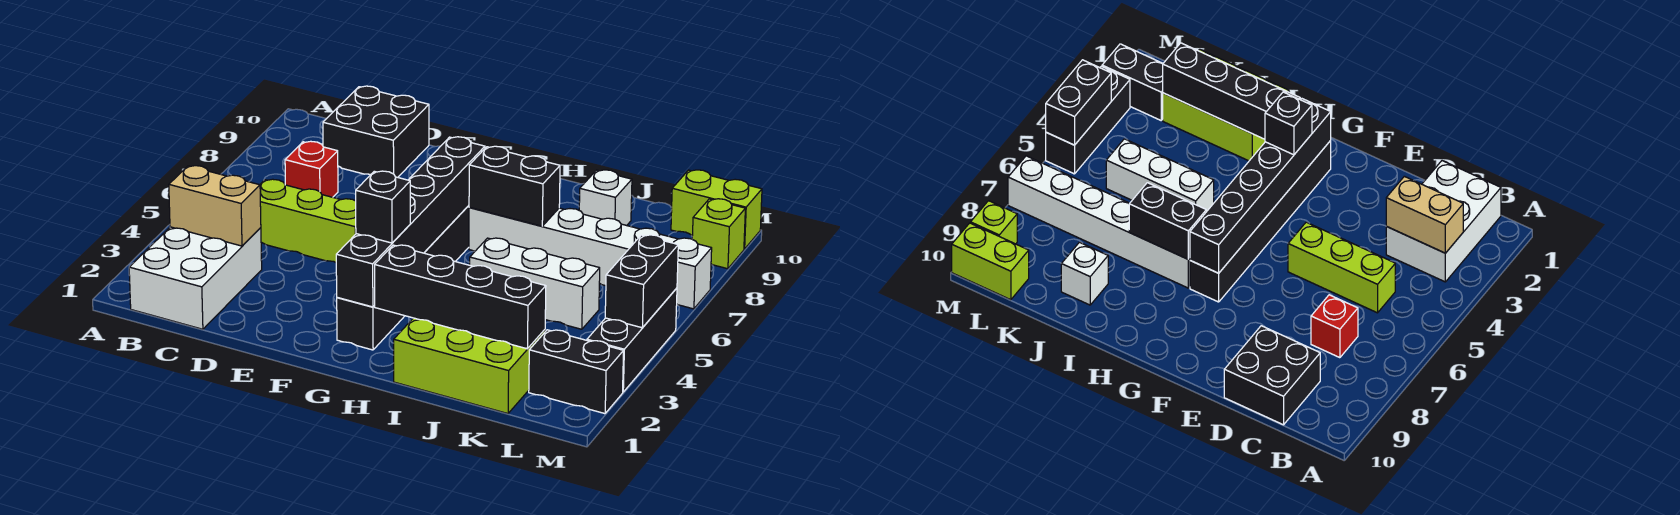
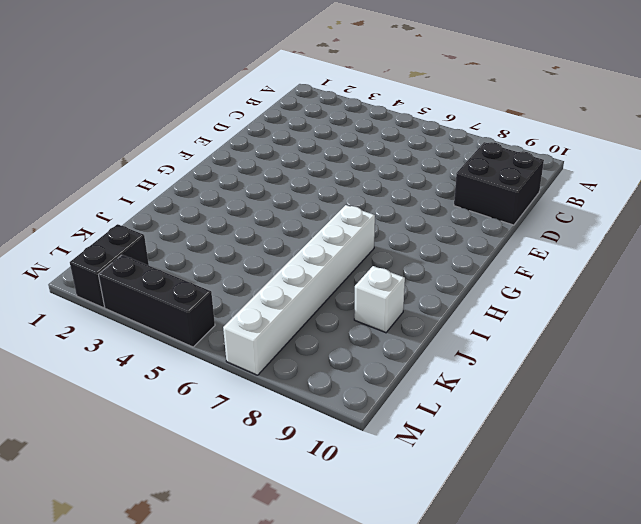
none -> white 2x3 brick [129,227,262,329]
none -> lime 1x3 brick [260,179,356,262]
none -> red 1x1 brick [285,141,338,197]

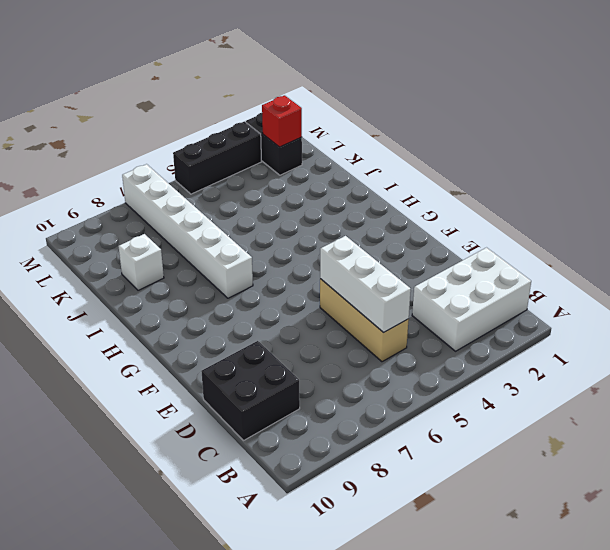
tan 1x3 brick [320,279,409,362] -> lime 1x3 brick [260,179,356,262]
white 1x3 brick [320,236,411,333] -> white 1x3 brick moved to [470,238,600,329]
red 1x1 brick [262,95,302,147] -> red 1x1 brick moved to [285,141,338,197]
none -> black 1x6 brick [337,206,469,350]
none -> lime 2x3 brick [394,318,545,414]
none -> lime 1x2 brick [671,170,762,249]

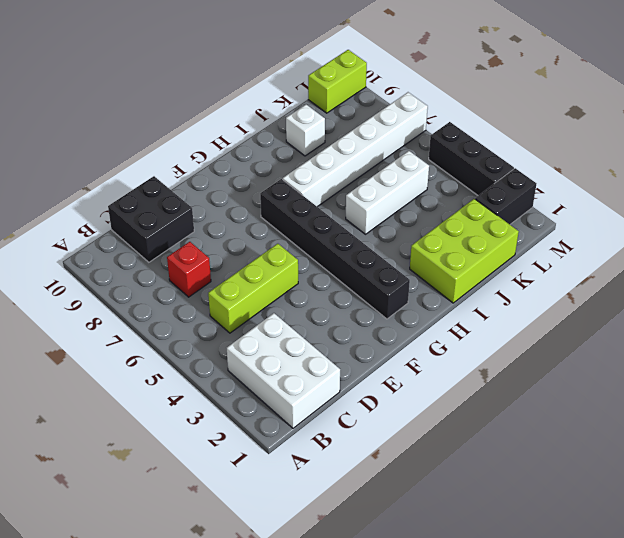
none -> lime 1x1 brick [692,199,745,269]
none -> tan 1x2 brick [169,166,261,246]
none -> black 1x6 brick [336,137,485,307]

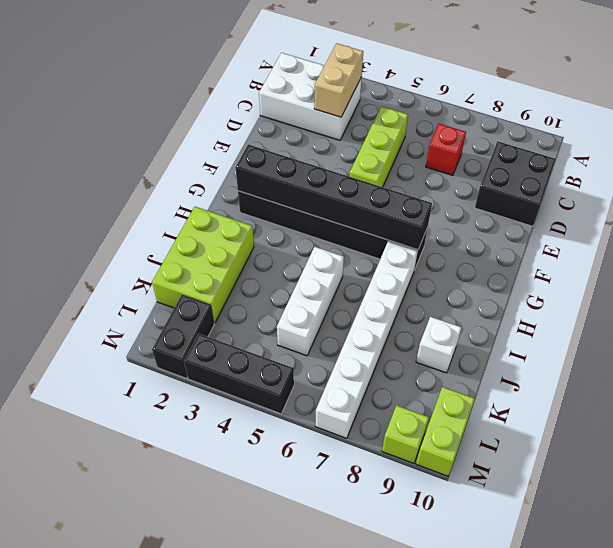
none -> black 1x4 brick [374,245,546,349]
none -> black 1x2 brick [469,146,560,226]
none -> black 1x2 brick [605,235,678,328]

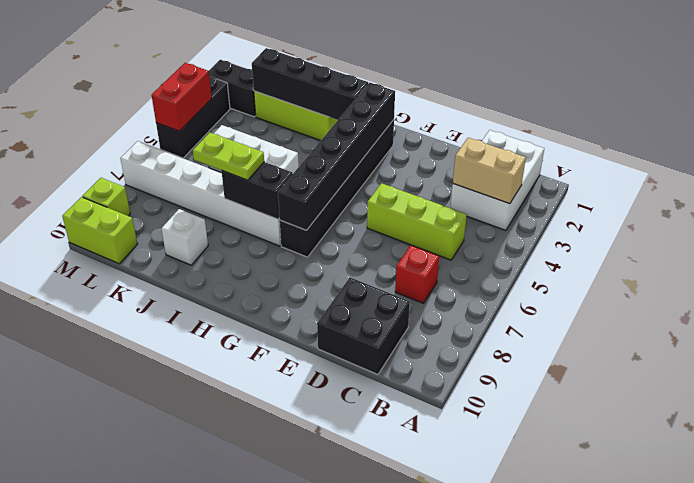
lime 1x2 plate [193,133,264,180] -> none
red 1x2 brick [152,63,212,131] -> black 1x2 brick [605,235,678,328]
none -> black 1x1 brick [356,171,410,243]

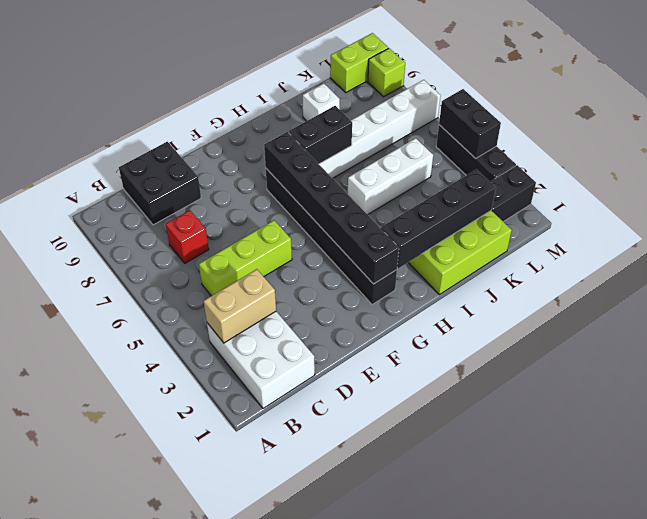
none -> black 1x1 brick [356,171,410,243]

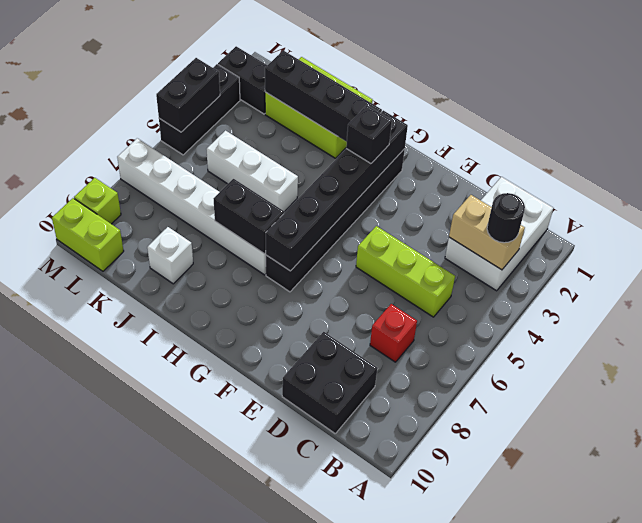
black 1x1 round brick [487,193,525,243] -> none

